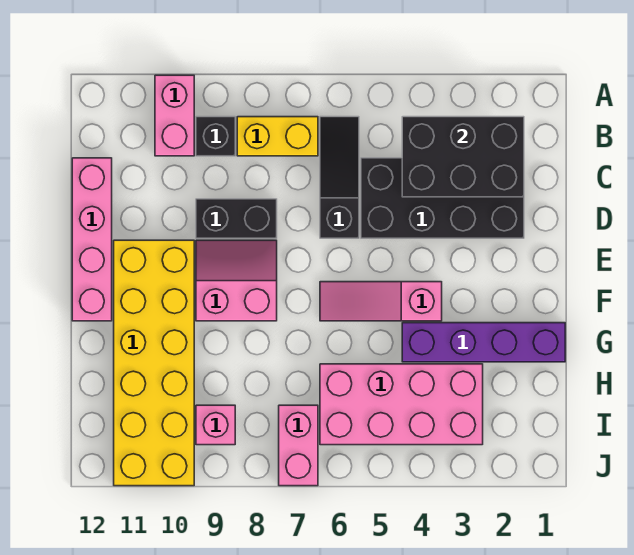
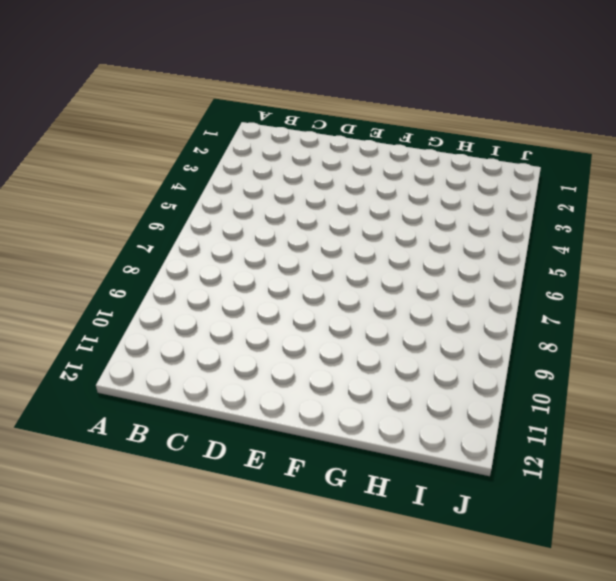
none -> pink 1x2 brick [155,75,194,156]
none -> black 1x3 slope [320,117,359,238]
none -> yellow 1x2 brick [237,117,318,156]

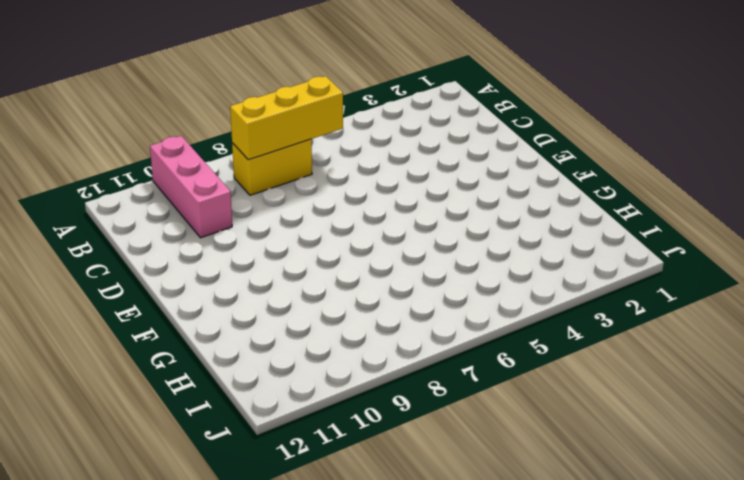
pink 1x3 brick [150,136,232,238] -> pink 1x2 brick [155,75,194,156]
yellow 1x3 brick [230,76,343,160] -> none
none -> black 1x3 slope [320,117,359,238]
none -> black 1x1 brick [196,117,235,156]
none -> black 2x4 brick [361,158,524,238]

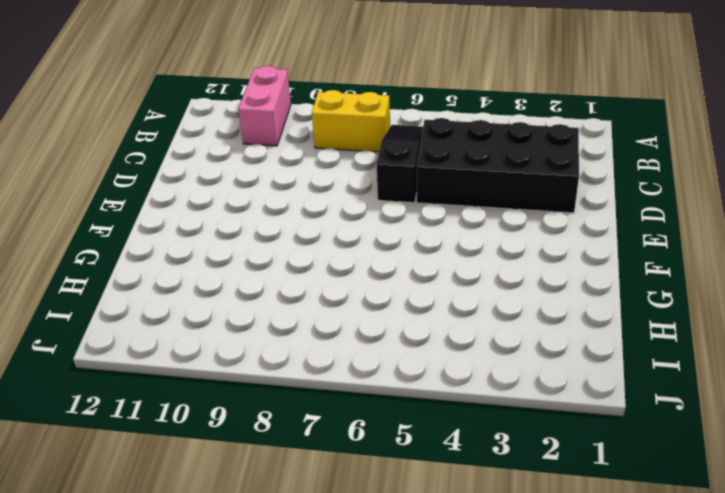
none -> black 1x1 brick [196,117,235,156]
none -> pink 1x4 brick [72,158,112,321]
none -> black 1x2 brick [196,199,277,238]

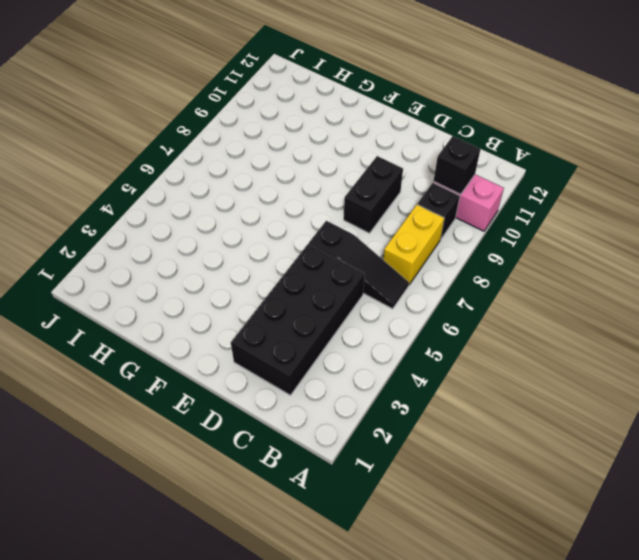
black 1x1 brick [434,136,480,194] -> none
none -> pink 1x4 brick [72,158,112,321]
none -> pink 2x2 slope [196,240,277,321]
none -> yellow 2x6 brick [114,240,194,486]

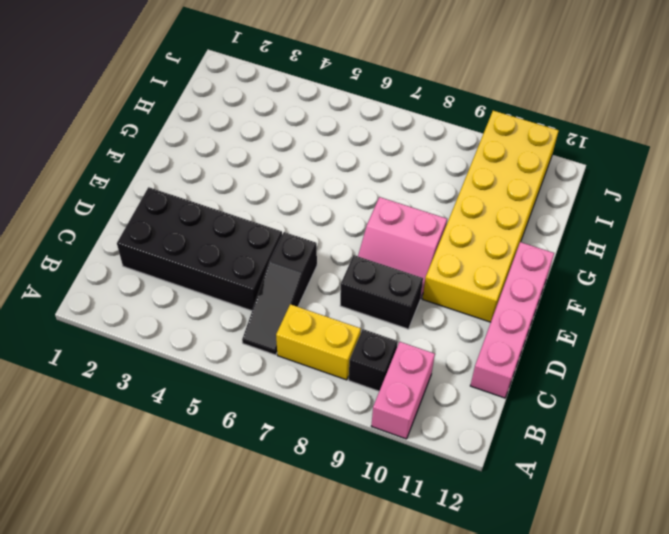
none -> pink 1x3 slope [320,282,442,321]
none -> purple 1x4 brick [402,323,565,362]
none -> pink 2x4 brick [320,364,483,445]

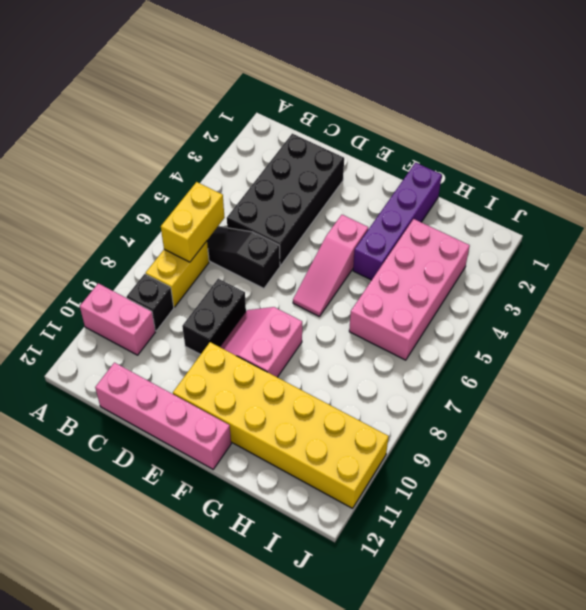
yellow 1x2 brick [161,182,225,262] -> none
none -> pink 1x2 brick [279,405,318,486]
none -> pink 1x1 brick [196,405,235,445]
none -> black 2x3 brick [402,117,524,197]

